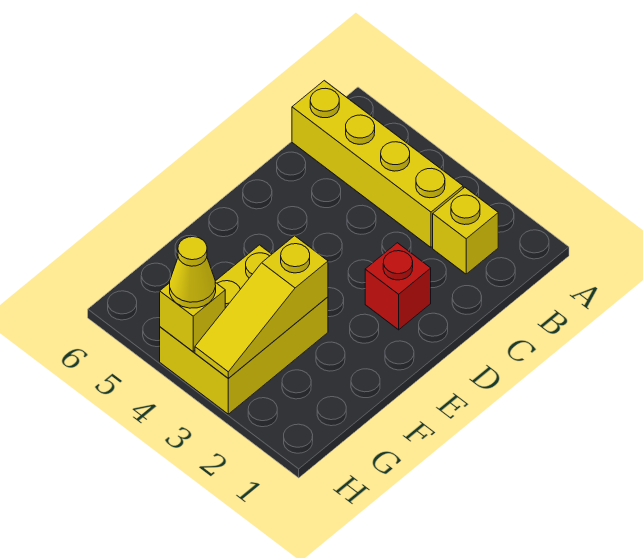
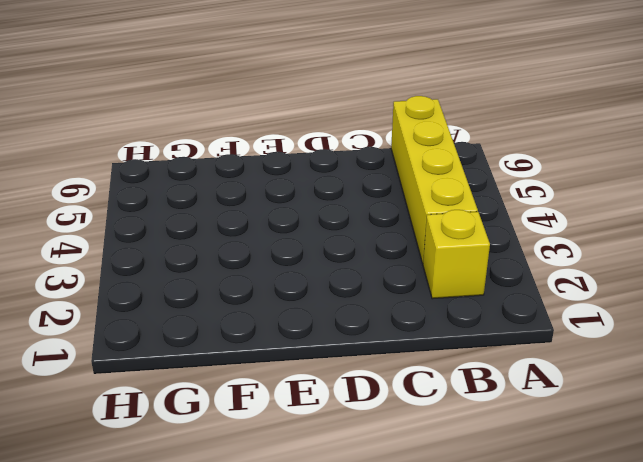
none -> red 1x1 brick [365,243,431,330]
none -> yellow 2x3 brick [160,245,328,414]

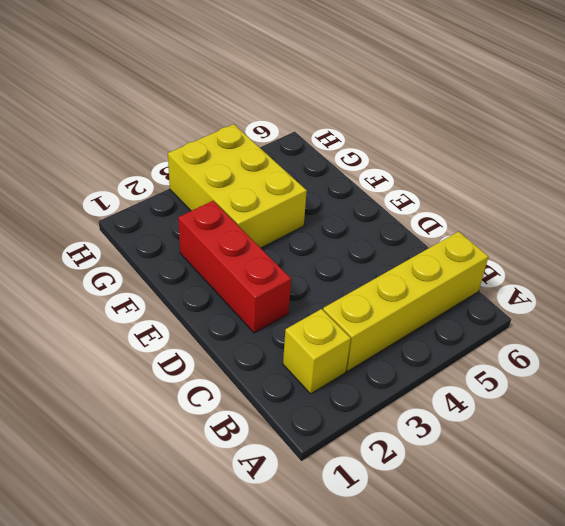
red 1x3 brick [178,201,291,333] -> red 1x1 brick [365,243,431,330]
none -> yellow 1x3 slope [195,236,328,378]
none -> yellow 1x1 brick [160,282,225,351]

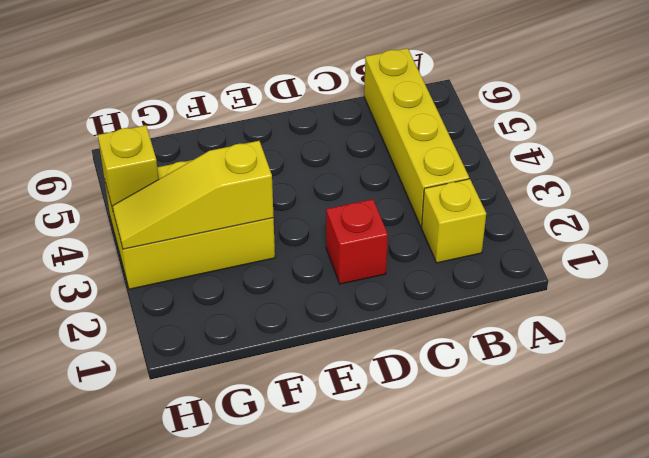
none -> yellow 1x1 cone [170,237,216,308]

